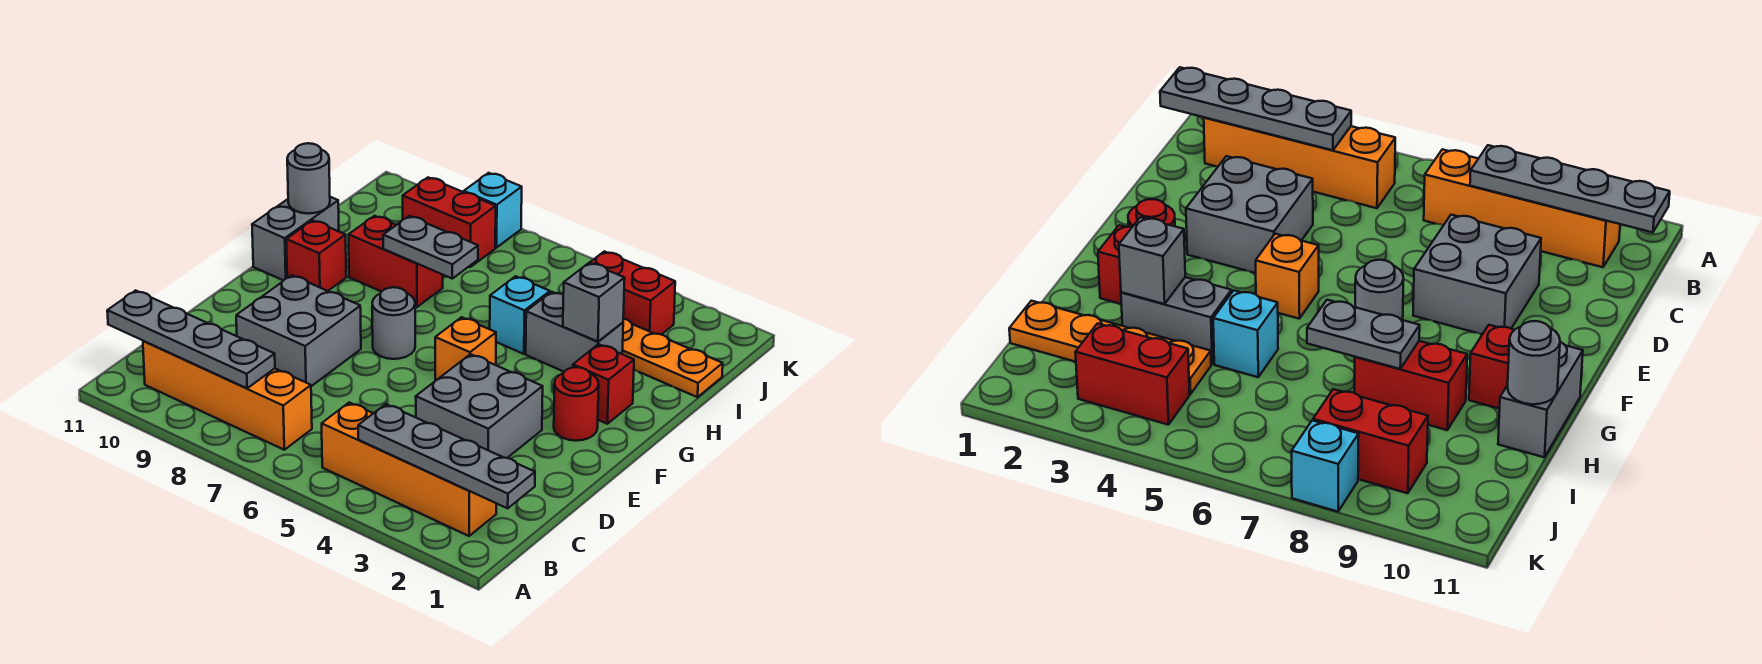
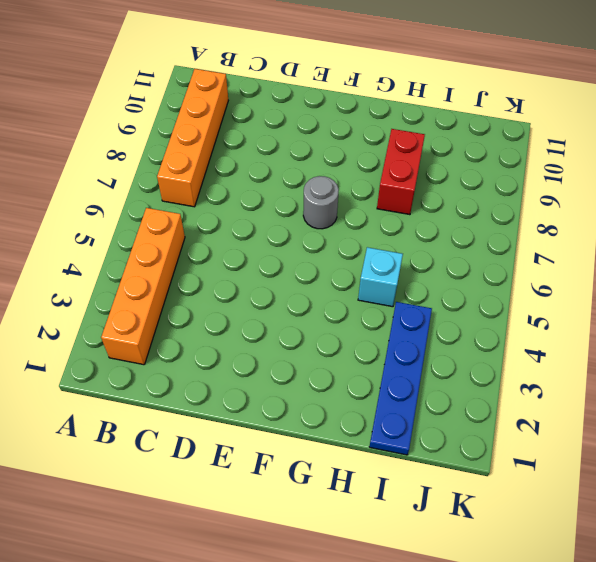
blue 1x4 plate [369,302,432,455] -> orange 1x4 plate [622,319,723,397]
none -> grey 2x2 brick [416,354,543,458]
none -> grey 2x2 brick [236,275,361,386]
none -> red 1x1 round brick [554,367,599,441]

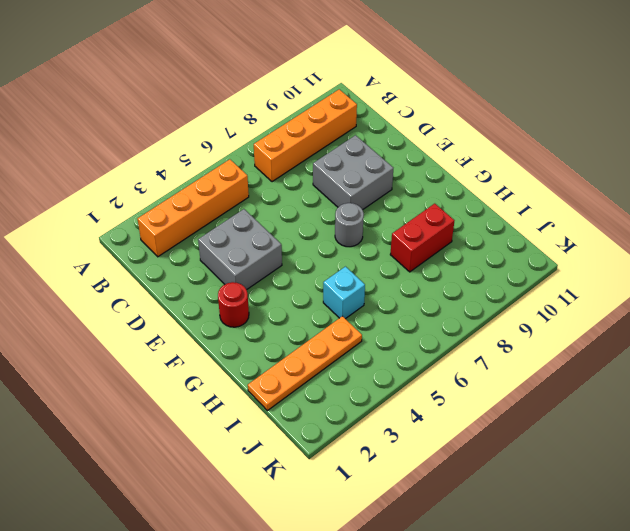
none -> orange 1x1 brick [435,317,496,381]
none -> red 1x1 brick [573,344,634,424]
none -> red 1x1 brick [286,220,346,291]

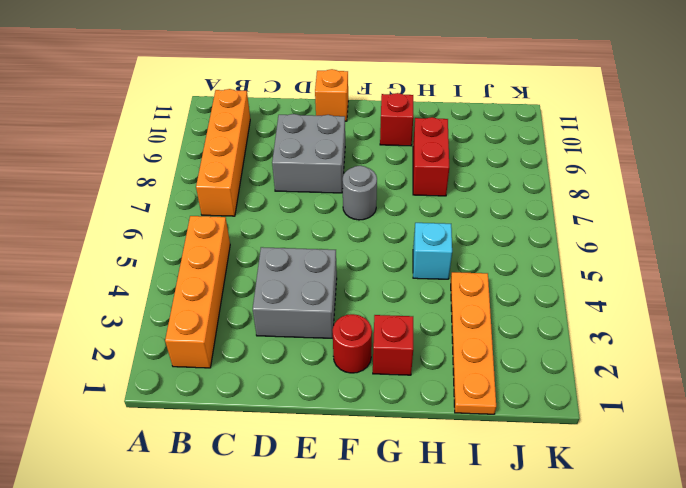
orange 1x1 brick [315,69,348,121] -> orange 1x1 brick moved to [435,317,496,381]
none -> grey 1x2 brick [252,197,339,280]
none -> grey 1x2 brick [526,292,623,372]
none -> red 1x2 brick [590,251,675,335]

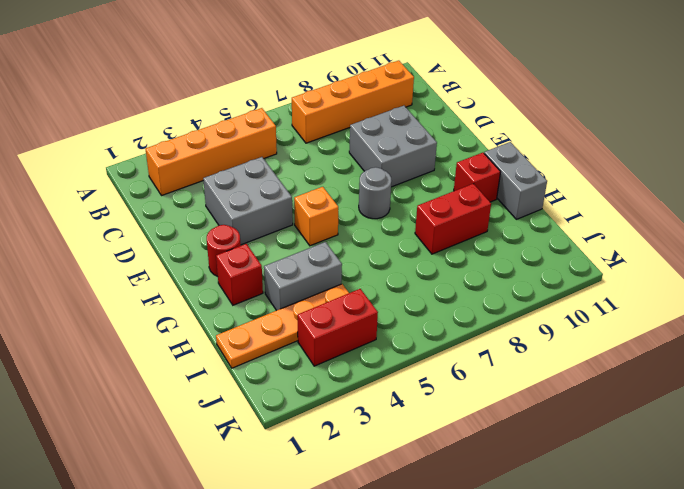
none -> cyan 1x1 brick [490,276,550,354]
none -> red 1x2 brick [403,178,496,267]
none -> cyan 1x1 brick [464,173,522,248]

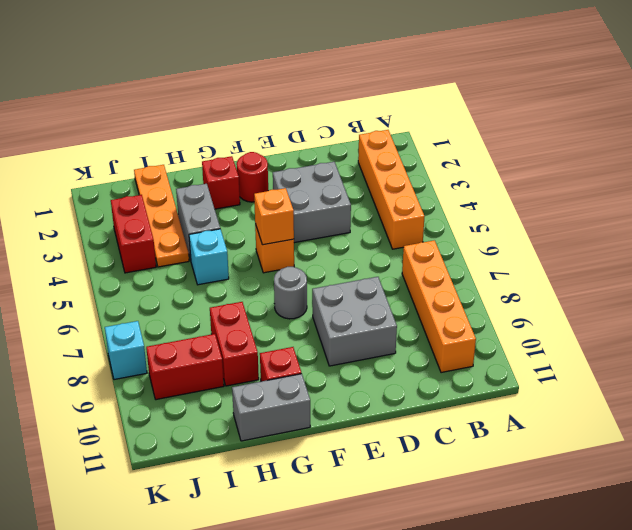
orange 1x1 brick [254,188,294,245] -> none
red 1x2 brick [146,334,224,400] -> red 1x2 brick turned to [403,178,496,267]
none -> grey 1x4 plate [358,404,535,508]
none -> grey 1x4 plate [107,290,275,388]
none -> grey 1x1 brick [563,263,625,342]

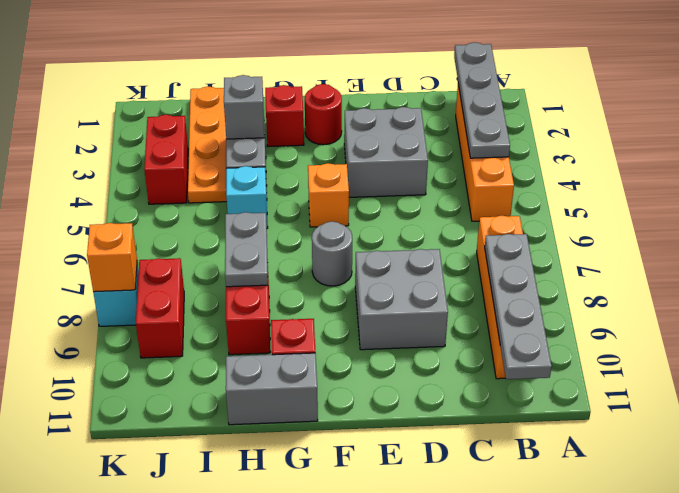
orange 1x1 brick [87,223,137,292] -> none
none -> grey 1x1 round brick [287,143,330,214]

